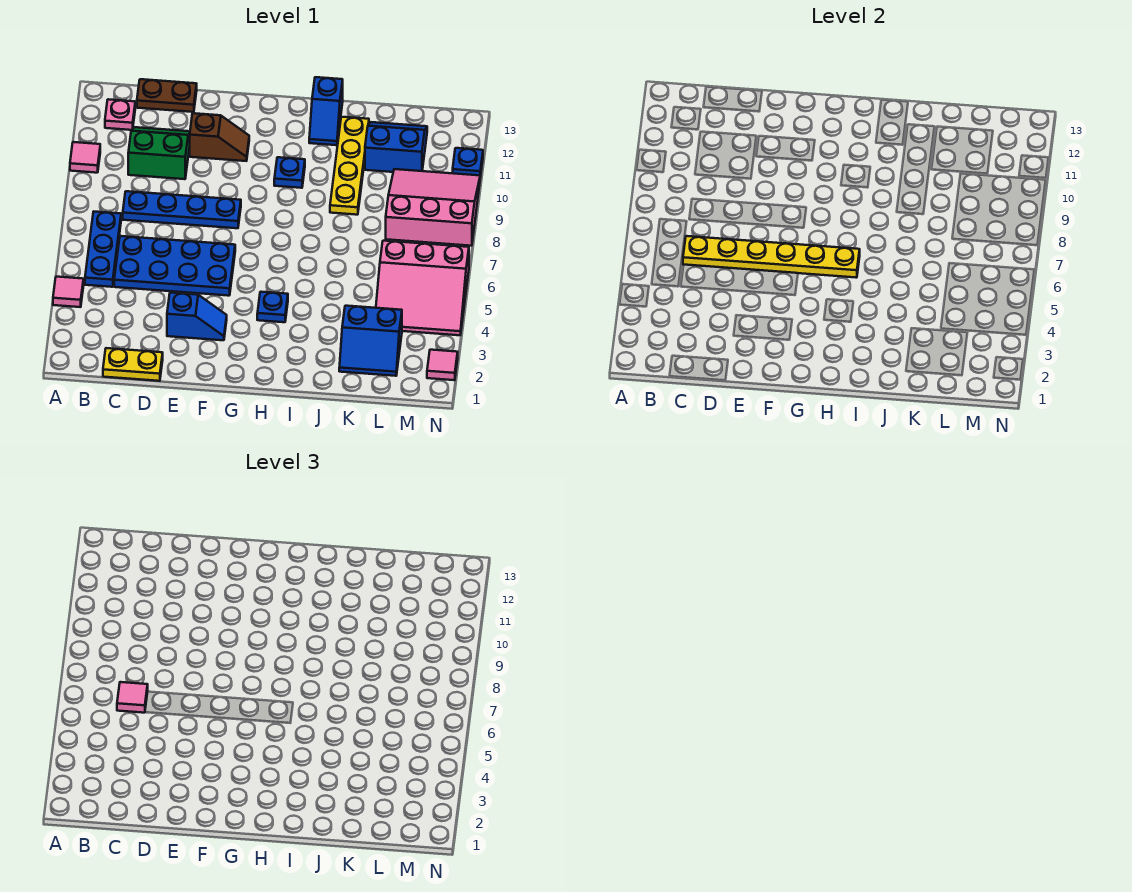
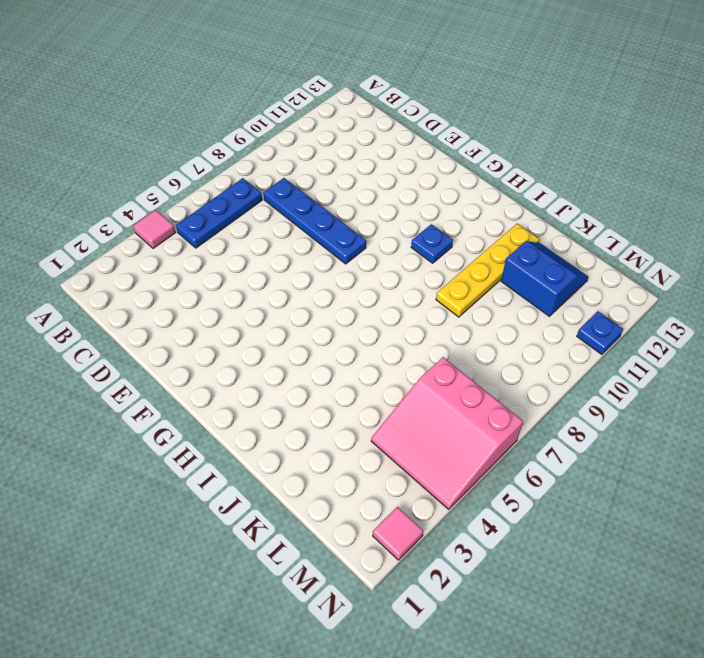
none -> pink 1x1 tile [70,142,100,173]
none -> pink 1x1 plate [105,99,135,130]
none -> yellow 1x2 plate [103,348,163,381]

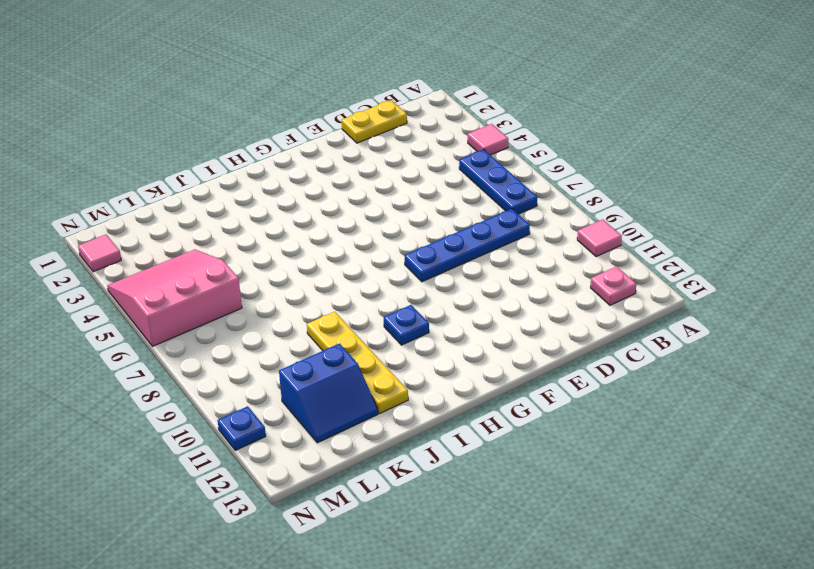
none -> blue 2x4 plate [114,236,235,296]
none -> green 2x2 slope [128,127,190,179]
none -> brown 1x2 plate [137,79,197,112]

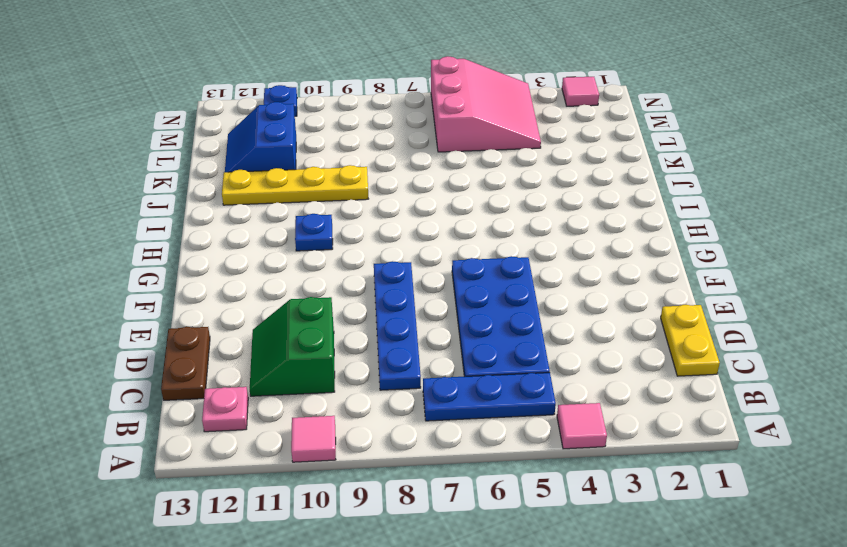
none -> blue 1x2 slope [167,293,227,340]
none -> brown 1x2 slope [190,113,249,161]
none -> blue 1x1 plate [257,292,288,322]

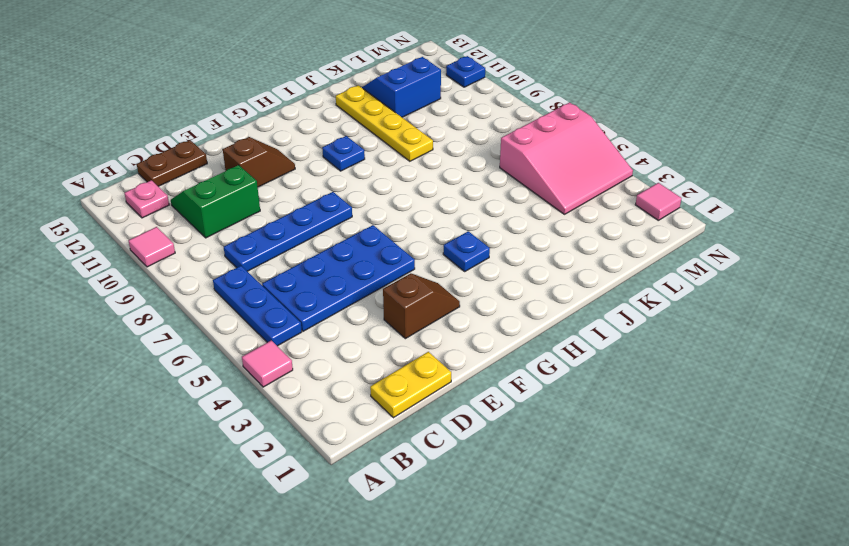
brown 1x2 slope [383,274,460,339] -> blue 1x2 slope [167,293,227,340]
none -> blue 1x2 slope [309,77,343,145]
none -> blue 2x2 slope [339,306,402,376]
none -> pink 3x3 slope [386,169,480,246]

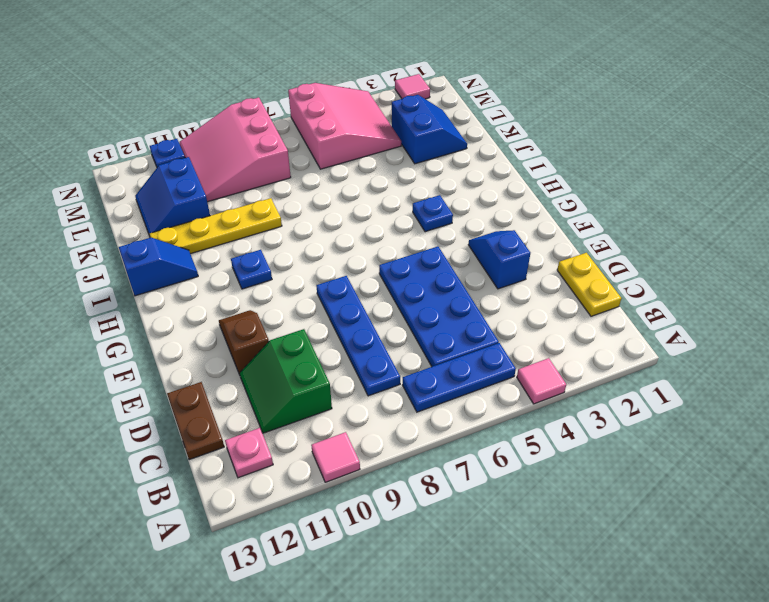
none -> yellow 1x6 plate [683,236,860,278]
none -> pink 1x1 tile [117,682,148,713]

